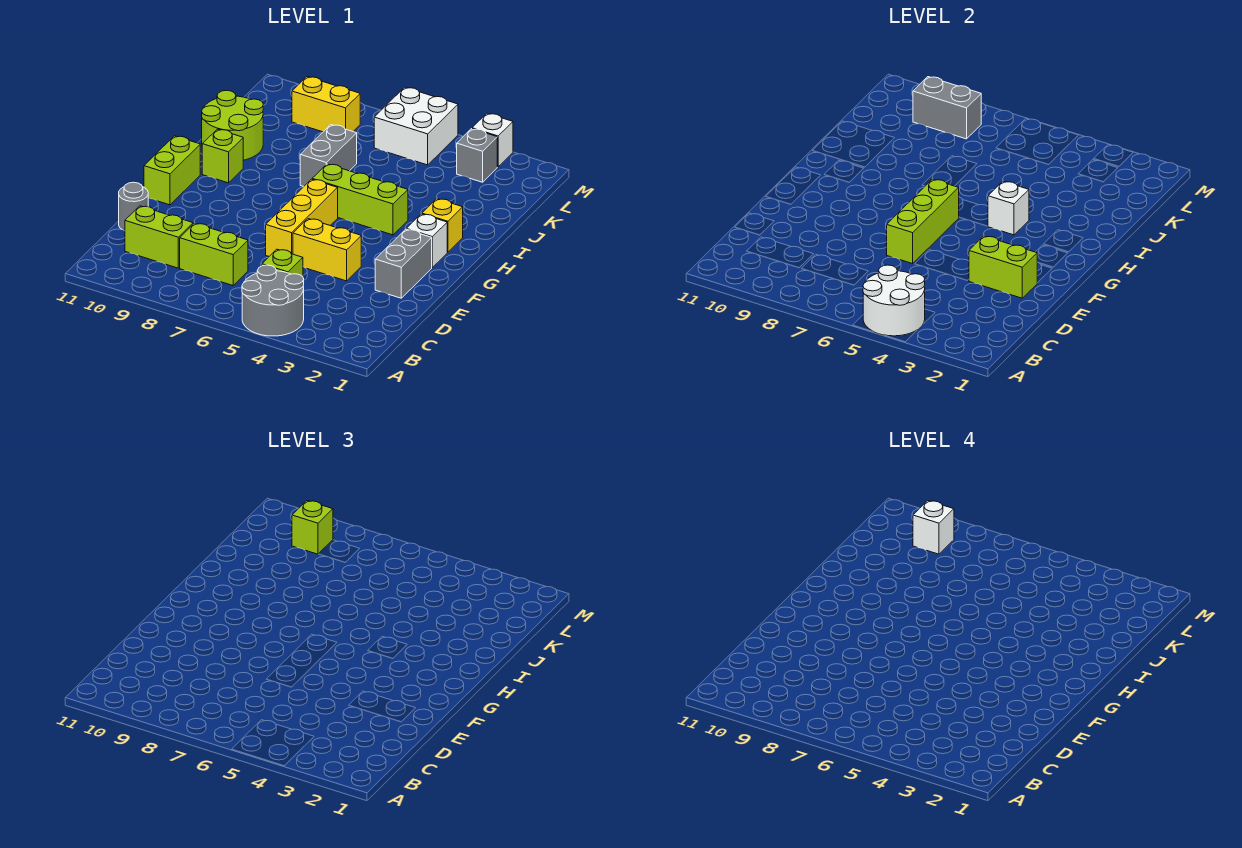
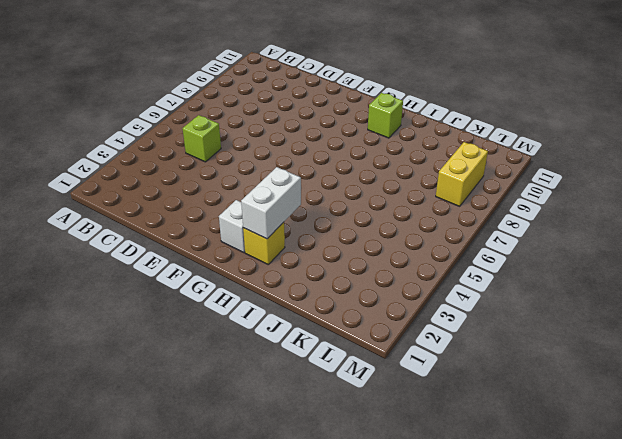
white 1x2 brick [241,167,301,239] -> none
none -> grey 2x2 round brick [242,265,304,336]
none -> lime 1x2 brick [180,223,248,285]
none -> lime 1x2 brick [125,206,193,268]

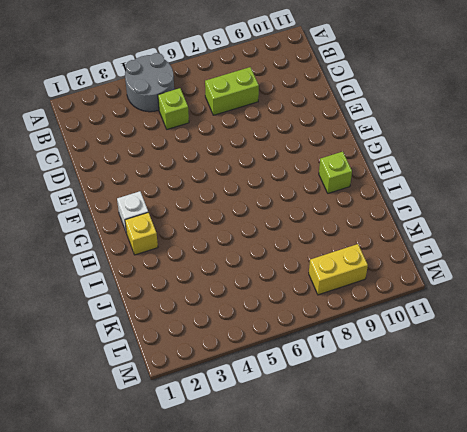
none -> lime 1x2 brick [125,206,193,268]
none -> grey 1x1 round brick [119,182,148,231]
none -> grey 1x2 brick [375,229,432,298]

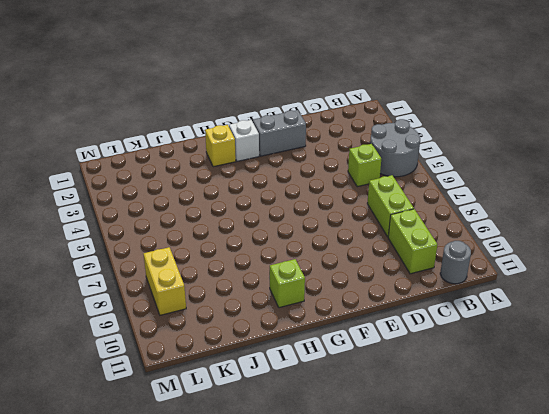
grey 1x1 round brick [440,241,471,284] -> grey 1x1 round brick moved to [119,182,148,231]
none -> yellow 1x2 brick [293,219,361,281]
none -> yellow 1x3 brick [266,179,338,256]
none -> lime 1x2 brick [144,136,200,205]

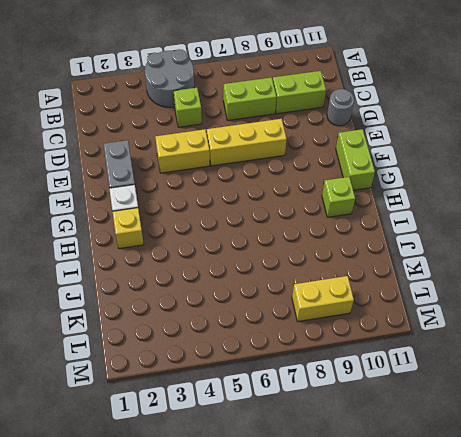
yellow 1x3 brick [207,119,287,166] -> yellow 1x3 brick turned to [266,179,338,256]
none -> lime 1x3 brick [312,164,408,235]
none -> grey 1x2 brick [300,125,357,186]
none -> lime 2x2 round brick [202,90,263,160]

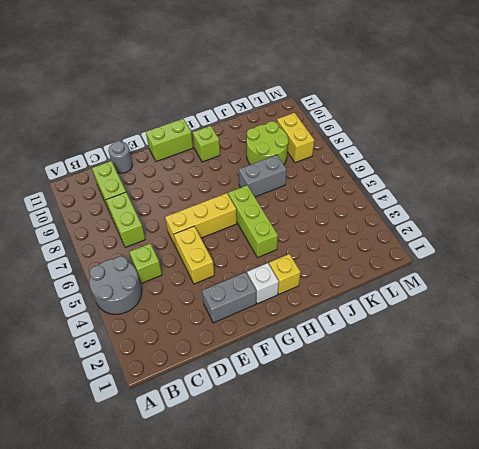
lime 2x2 round brick [247,121,288,165] -> lime 2x2 round brick moved to [202,90,263,160]
none -> grey 1x1 brick [457,129,497,182]
none -> white 2x2 brick [374,87,458,165]
none -> white 1x1 brick [472,113,513,167]

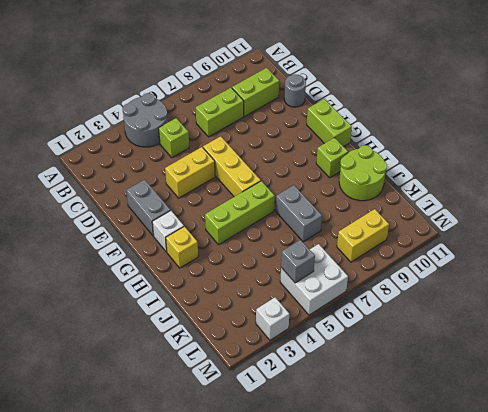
grey 1x1 brick [281,240,315,283] -> grey 1x1 brick moved to [457,129,497,182]
none -> white 2x2 round brick [863,265,925,336]
none -> lime 1x2 brick [969,236,1037,298]
none -> lime 1x3 brick [887,179,959,264]

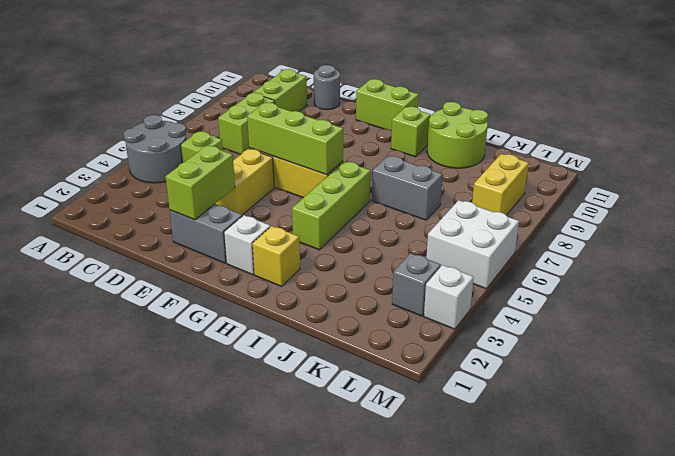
none -> white 2x2 round brick [863,265,925,336]
none -> white 1x1 brick [988,181,1029,235]
none -> grey 1x2 brick [913,77,981,139]

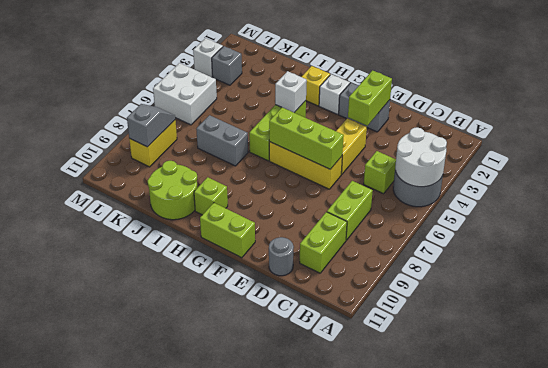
grey 1x2 slope [127,104,175,147] -> grey 1x2 brick [913,77,981,139]
none -> lime 1x1 brick [292,501,333,554]
none -> white 1x1 brick [913,501,954,554]

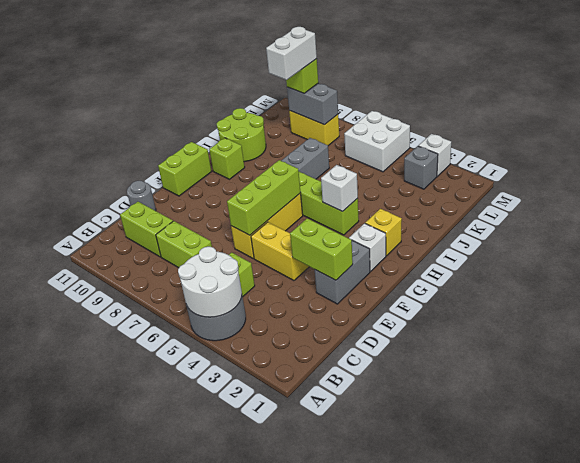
white 1x2 brick [266,27,317,80] -> white 1x1 brick [913,501,954,554]

